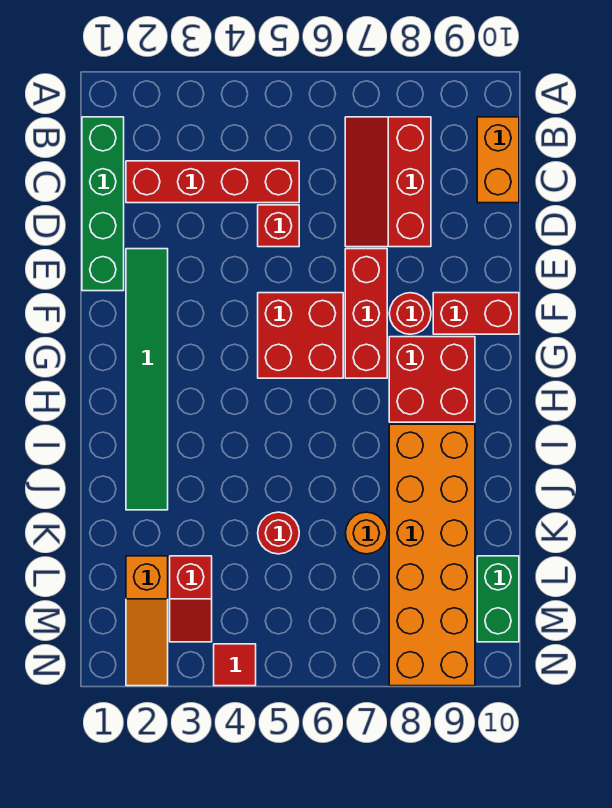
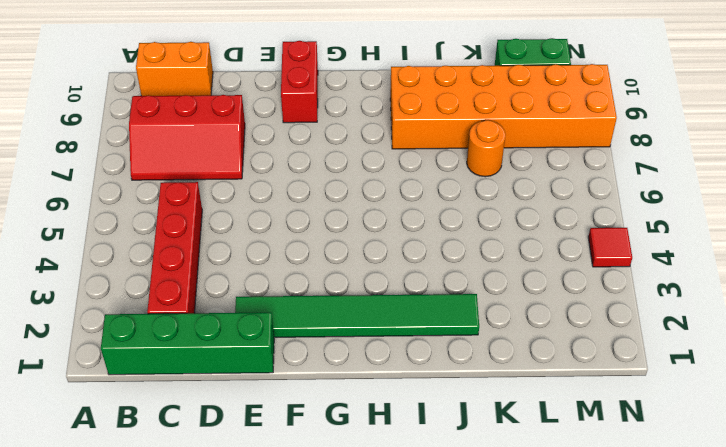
none -> red 1x1 brick [258,205,299,247]
none -> red 1x3 brick [345,249,387,378]
none -> red 2x2 brick [258,293,343,378]

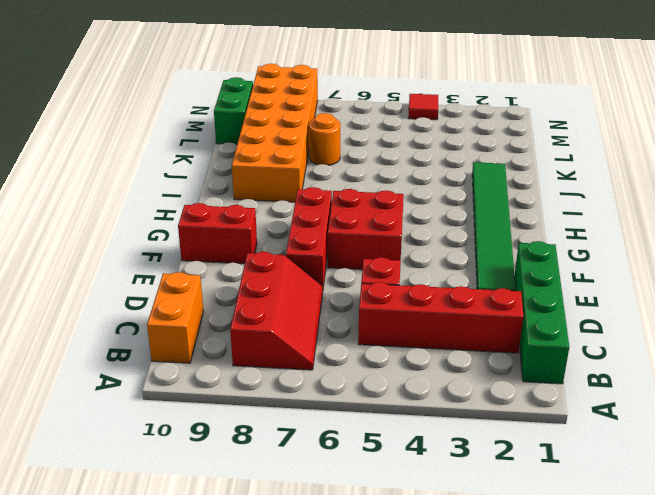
none -> red 1x1 round brick [389,293,431,334]
none -> red 2x2 brick [389,337,475,422]
none -> red 1x1 round brick [258,512,299,554]

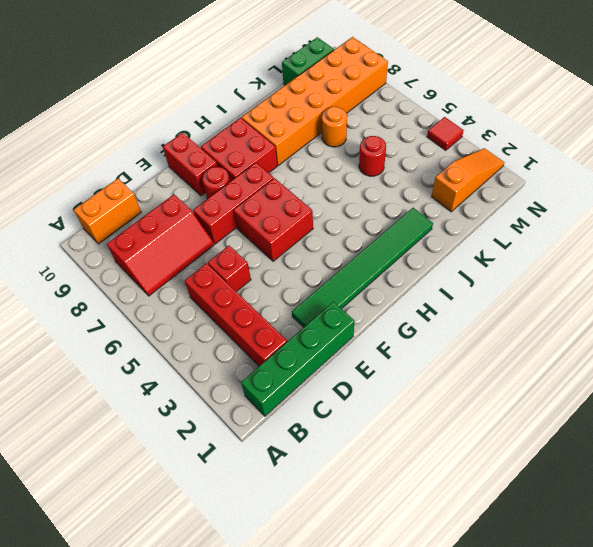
none -> red 1x2 slope [170,556,212,642]

